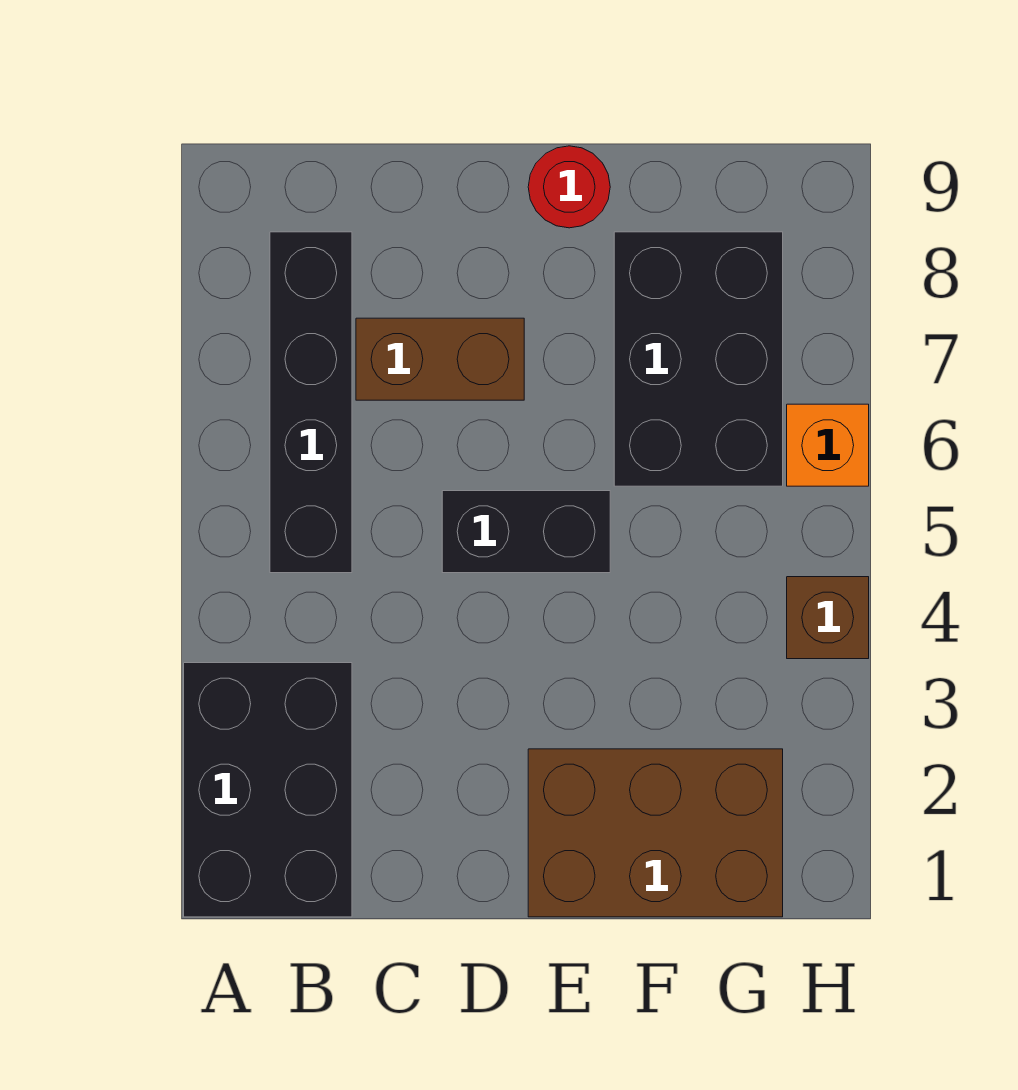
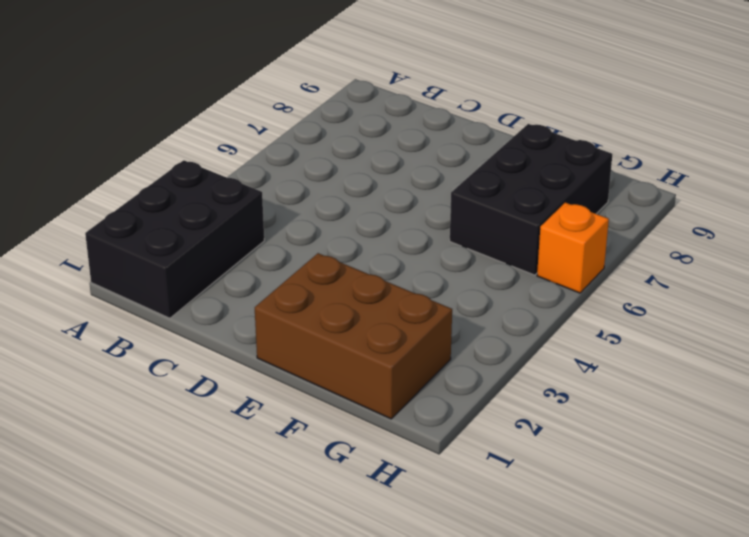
none -> black 1x4 brick [270,232,352,573]
none -> brown 1x2 brick [356,318,524,400]

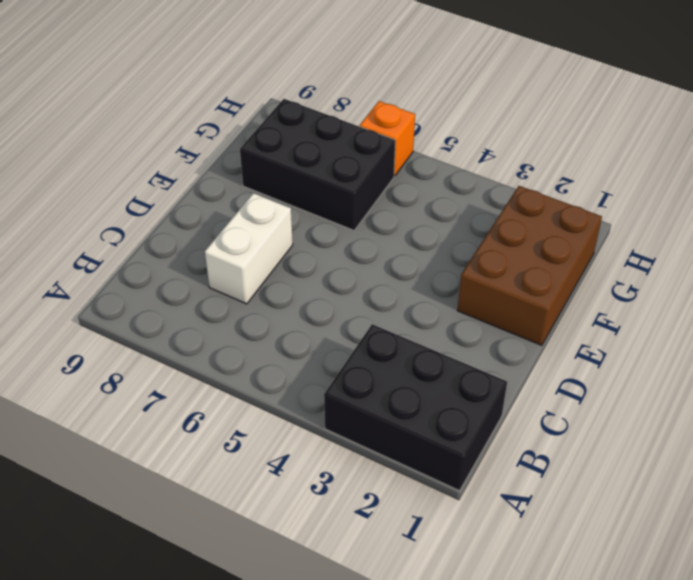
white 1x2 brick [205,193,293,304] -> brown 1x2 brick [356,318,524,400]
none -> black 1x4 brick [270,232,352,573]
none -> black 1x2 brick [442,491,610,573]

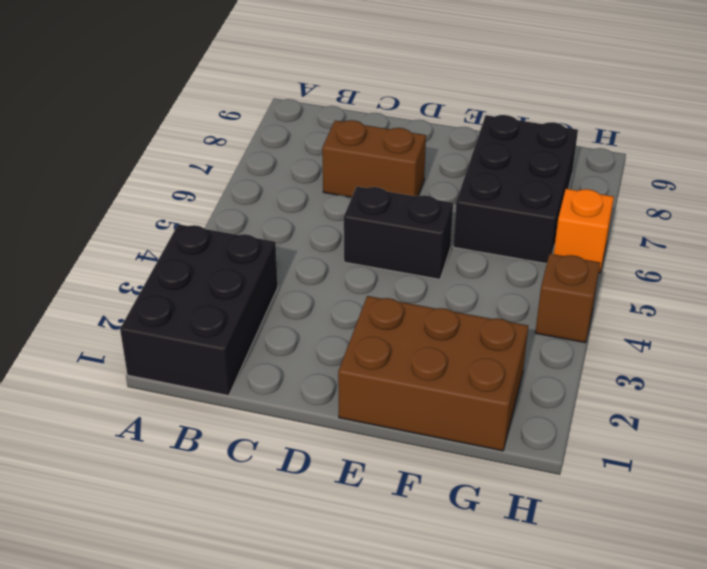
none -> black 1x4 brick [270,232,352,573]
none -> red 1x1 round brick [528,146,610,228]

